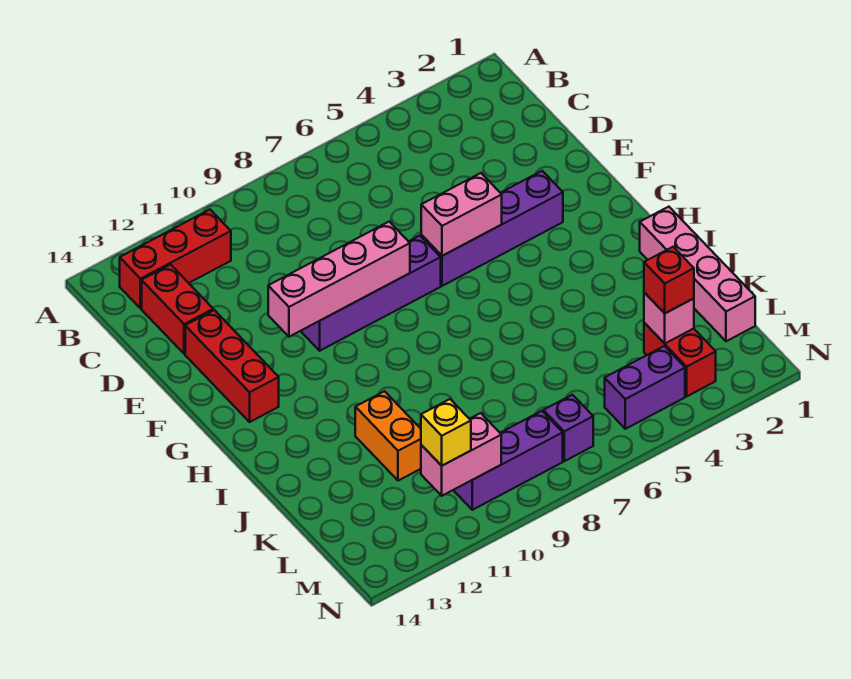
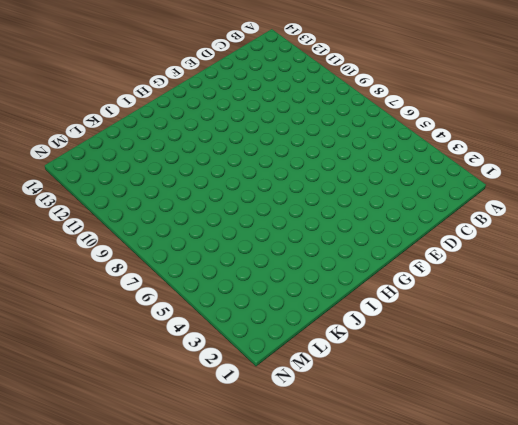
none -> red 1x3 brick [120,210,231,308]
none -> red 1x2 brick [142,265,213,354]
none -> red 1x3 brick [185,310,279,422]

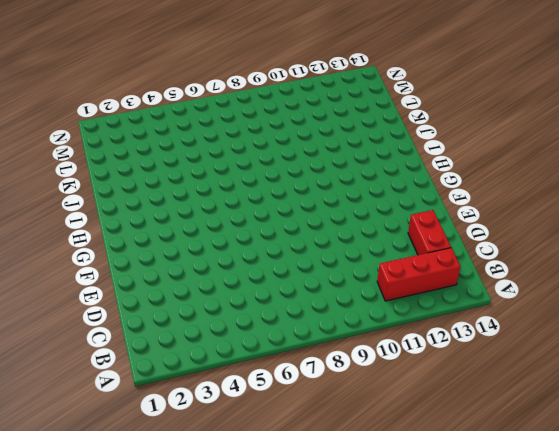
none -> red 1x3 brick [185,310,279,422]
none -> purple 1x4 brick [421,171,563,286]
none -> purple 1x4 brick [301,236,441,351]

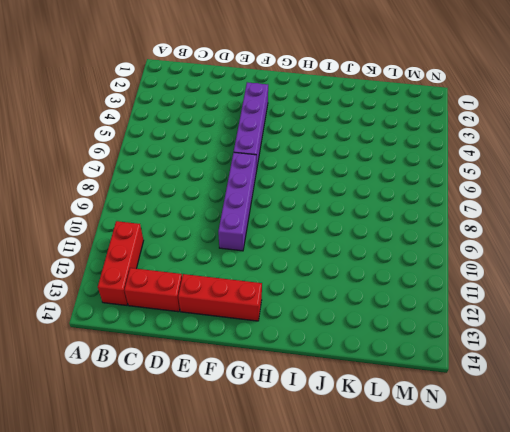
none -> pink 1x4 brick [640,207,755,341]
none -> orange 1x2 brick [355,391,421,481]
none -> red 1x2 brick [644,323,716,396]

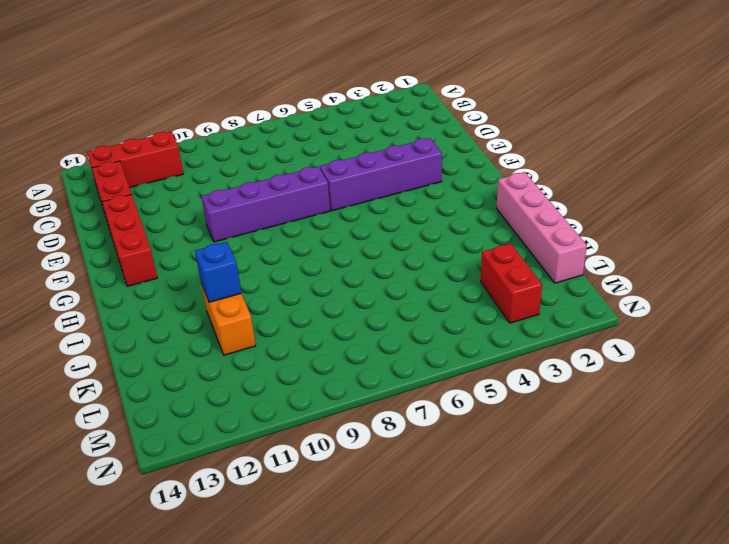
blue 1x1 brick [195,242,241,302] -> none
none -> purple 1x2 brick [605,346,685,429]
none -> purple 1x1 brick [543,395,593,461]
none -> purple 1x3 brick [454,411,563,510]

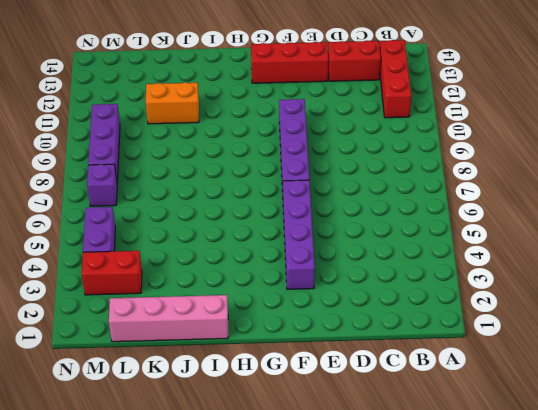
none -> pink 1x2 brick [421,173,502,256]
none -> pink 1x4 brick [268,222,410,337]
none -> pink 1x1 brick [644,292,694,343]

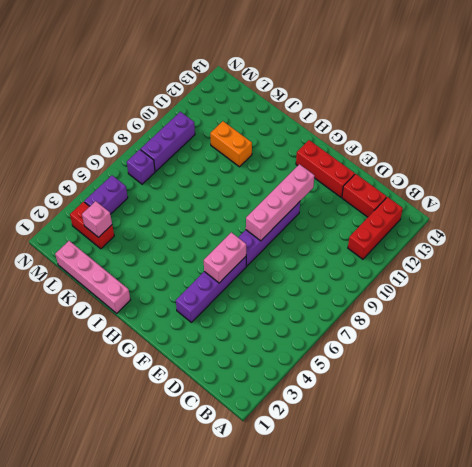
none -> pink 1x2 brick [421,413,501,496]
none -> red 1x1 brick [644,247,694,313]
none -> yellow 1x1 brick [421,399,471,466]

